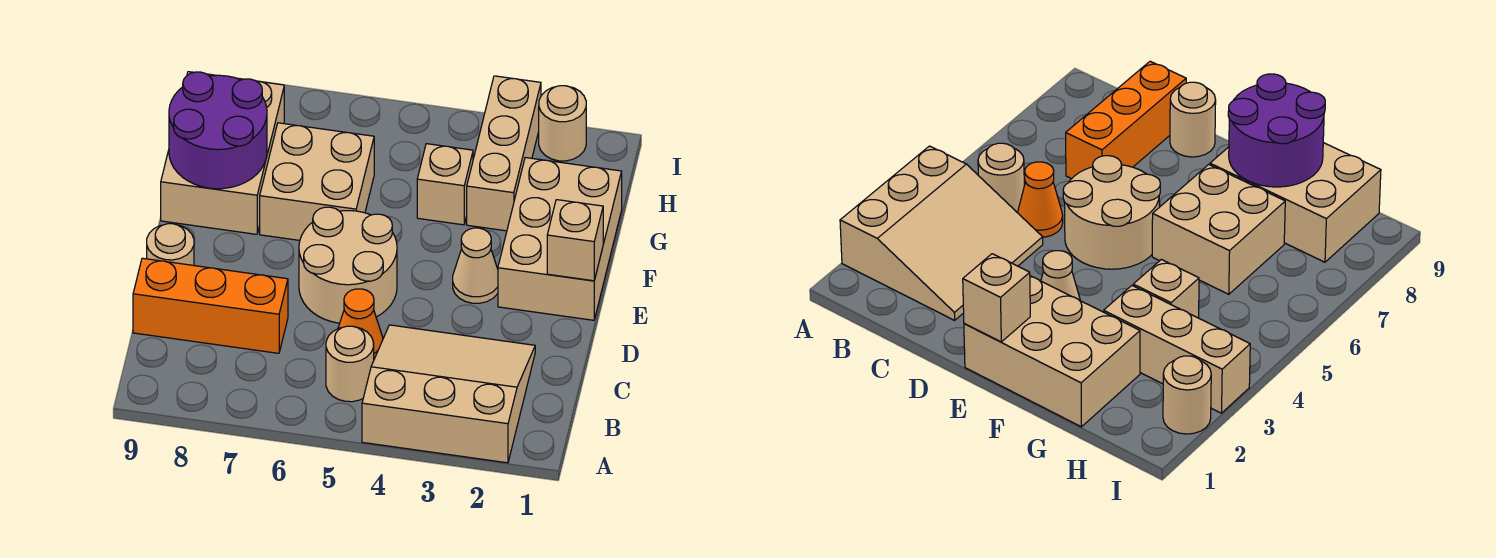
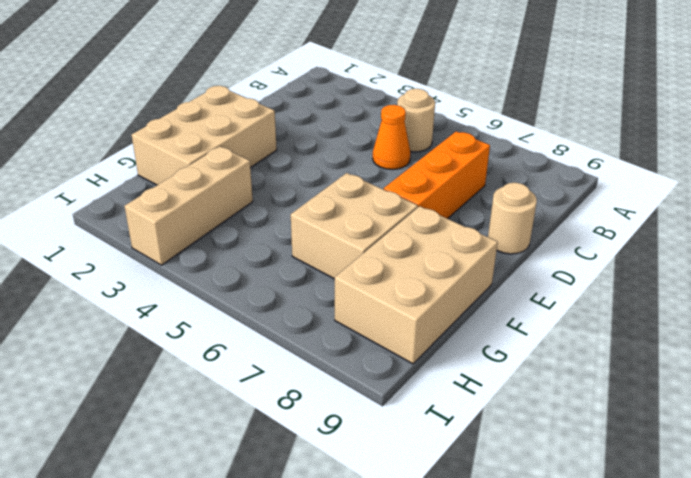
orange 1x3 brick [384,131,490,219] -> orange 1x3 brick turned to [133,258,288,353]
none -> tan 3x3 slope [362,325,535,463]
none -> tan 2x2 round brick [299,207,397,323]
none -> tan 1x1 cone [453,228,498,303]

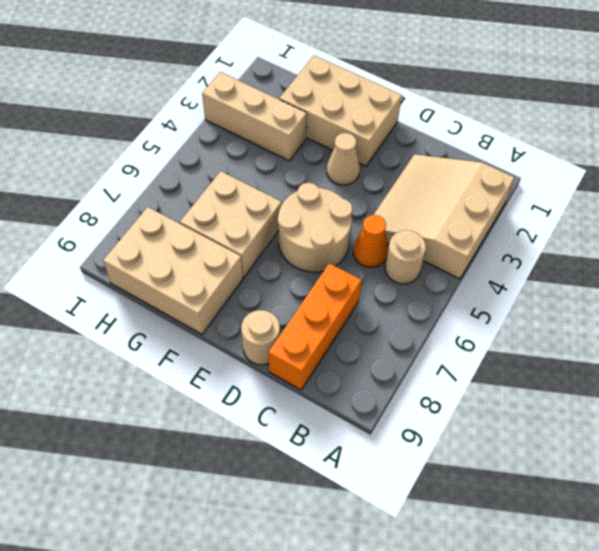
none -> tan 1x1 brick [417,144,473,225]
none -> tan 1x1 round brick [539,86,586,161]
none -> tan 1x1 brick [547,200,603,281]

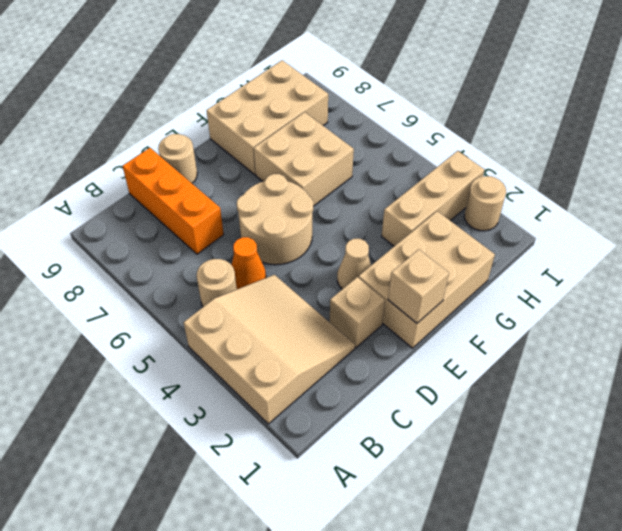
tan 1x1 brick [330,277,385,347] -> tan 1x1 brick moved to [417,144,473,225]
none -> purple 2x2 round brick [169,72,267,189]

